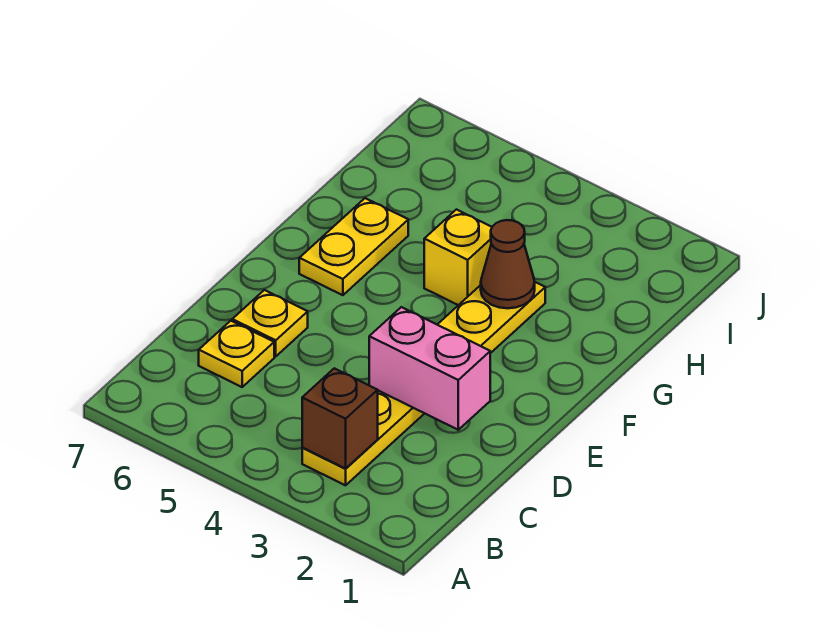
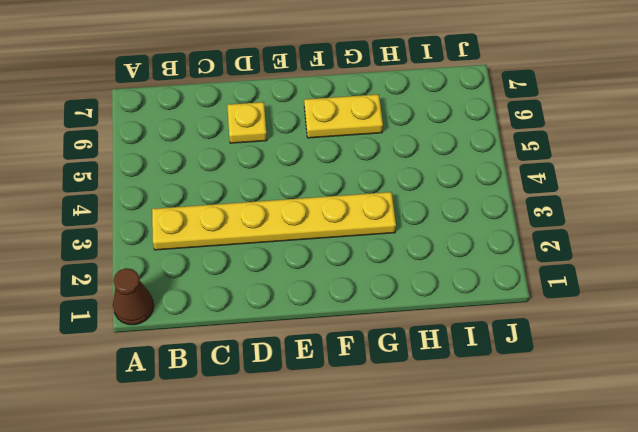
brown 1x1 cone [113,268,154,325] -> brown 1x1 cone moved to [481,220,535,308]
none -> yellow 1x1 plate [199,321,274,387]
none -> yellow 1x1 brick [424,210,492,305]

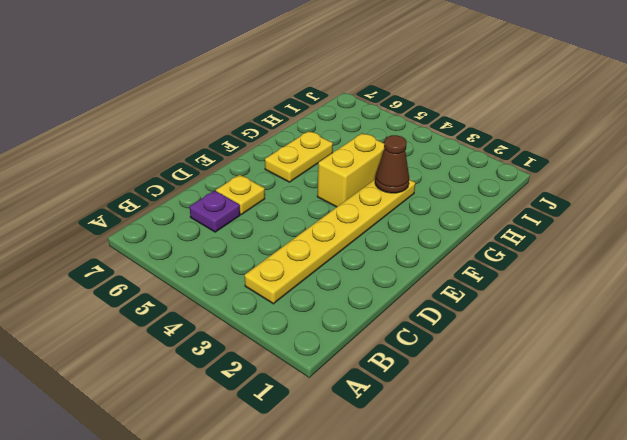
purple 1x1 plate [190,191,240,232] -> yellow 1x1 plate [199,321,274,387]
yellow 1x2 brick [317,133,384,207] -> yellow 1x1 brick [424,210,492,305]
none -> brown 1x1 brick [302,368,378,469]
none -> pink 1x2 brick [369,307,490,430]

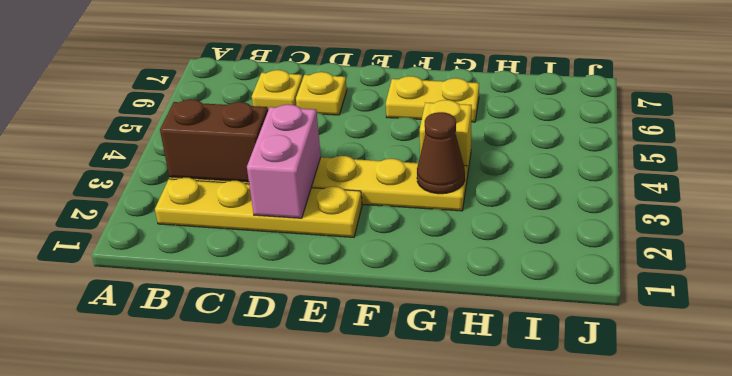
yellow 1x4 plate [155,178,362,237] -> none
brown 1x2 brick [160,99,268,182] -> brown 1x1 brick [302,368,378,469]

